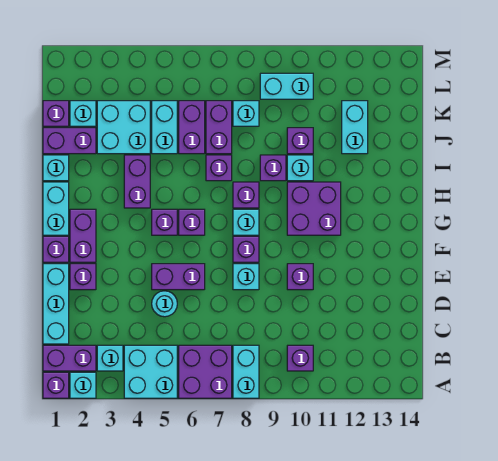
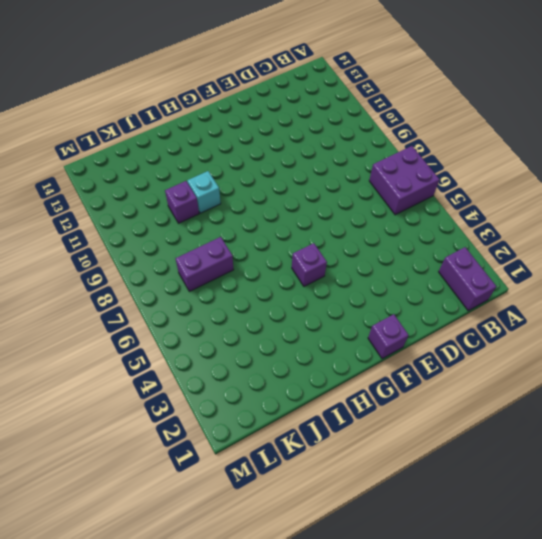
none -> purple 1x1 brick [43,372,69,398]
none -> cyan 1x1 brick [70,372,96,398]
none -> cyan 2x2 brick [124,345,177,398]
none -> cyan 1x2 brick [233,345,259,398]

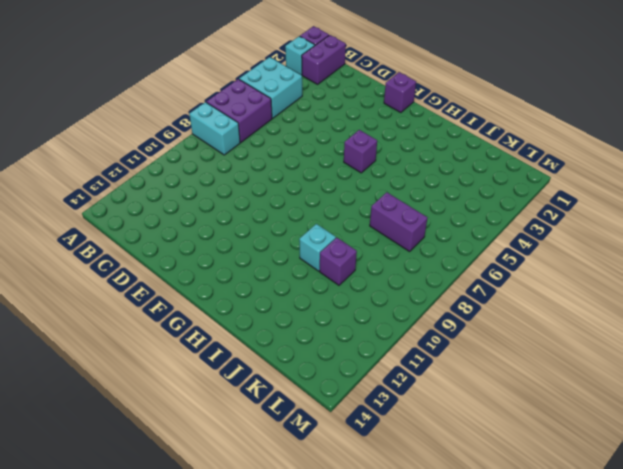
none -> cyan 1x1 brick [97,345,123,371]
none -> purple 1x1 brick [287,345,313,371]
none -> cyan 1x3 brick [43,264,69,344]
none -> cyan 1x1 round brick [152,291,177,317]

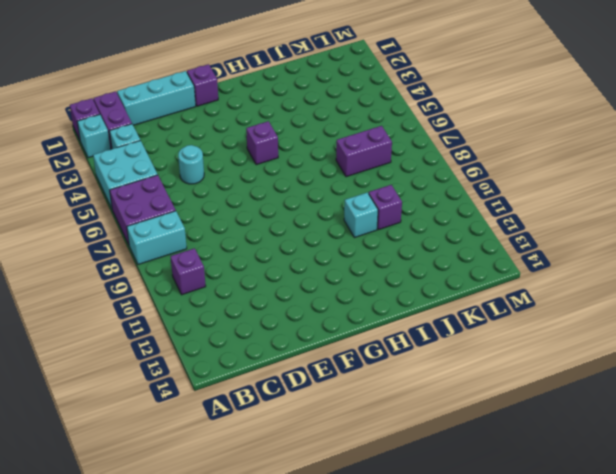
none -> purple 1x1 brick [70,264,96,290]
none -> purple 1x2 brick [152,264,205,290]
none -> cyan 1x1 brick [233,264,259,290]
none -> purple 1x1 brick [287,264,313,290]

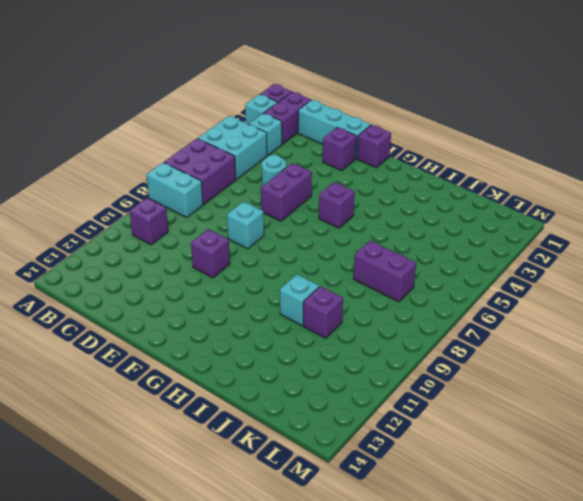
none -> purple 1x2 brick [70,209,96,262]
none -> purple 1x1 brick [233,236,259,262]
none -> cyan 1x2 brick [43,182,69,235]
none -> purple 1x1 brick [179,209,205,235]

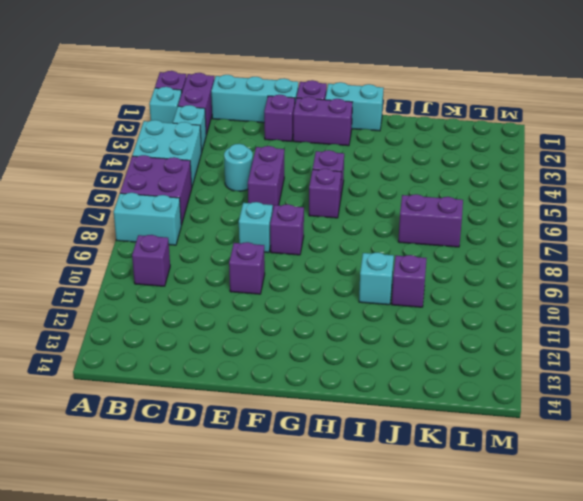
none -> cyan 1x1 brick [233,209,259,235]
none -> purple 2x2 brick [287,182,341,235]
none -> purple 1x2 brick [124,155,150,208]
none -> purple 1x1 brick [233,182,259,208]

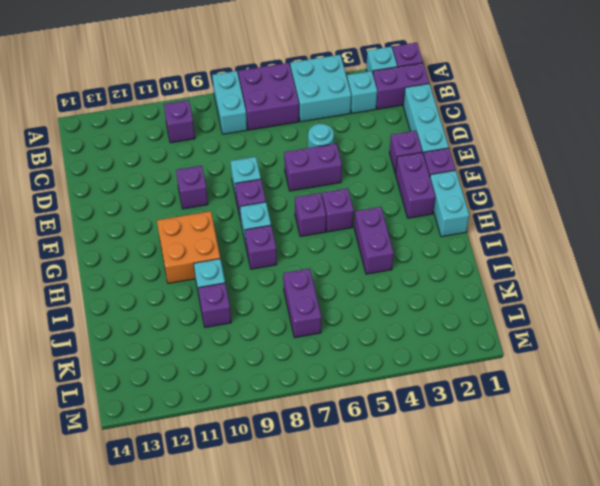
orange 2x2 brick [157,211,220,283] -> purple 2x2 brick [287,182,341,235]
none -> cyan 1x1 brick [43,155,69,181]
none -> purple 1x1 brick [206,155,232,181]
none -> purple 1x1 brick [260,155,286,181]
none -> purple 1x2 brick [43,128,96,154]

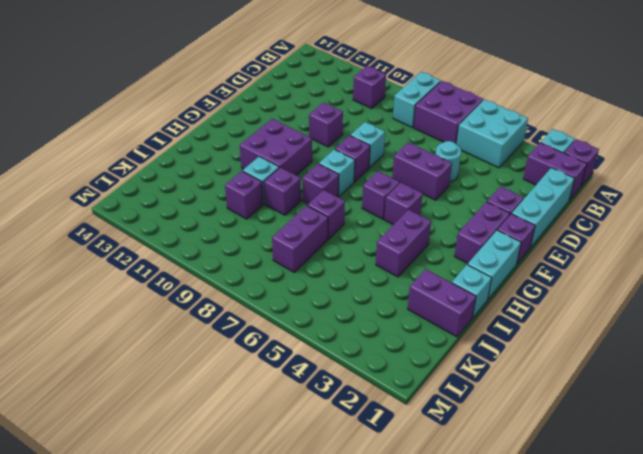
none -> cyan 1x1 brick [97,345,123,371]
none -> cyan 2x2 brick [97,101,150,154]
none -> cyan 1x2 brick [152,101,177,154]
none -> purple 1x2 brick [179,101,205,154]

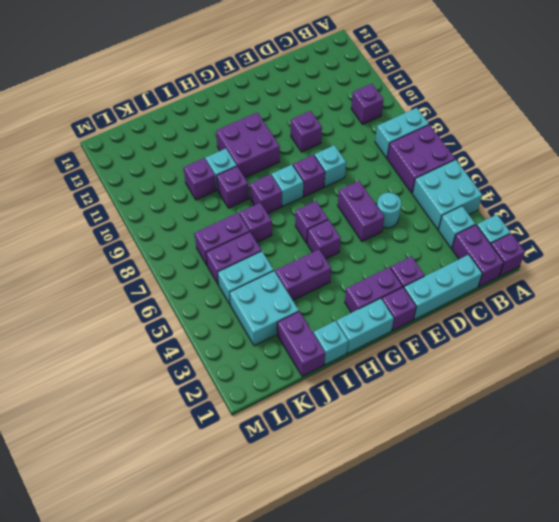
none -> cyan 1x2 brick [342,101,368,154]
none -> purple 1x1 brick [43,101,69,126]
none -> cyan 1x1 brick [70,101,96,126]
none -> cyan 1x1 brick [233,101,259,126]

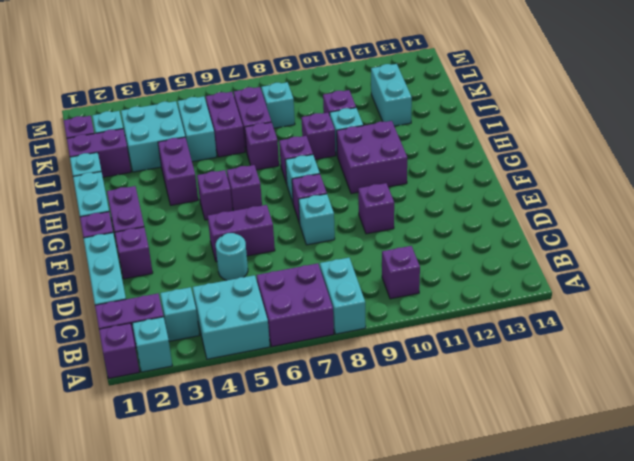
none -> cyan 1x2 brick [260,73,313,99]

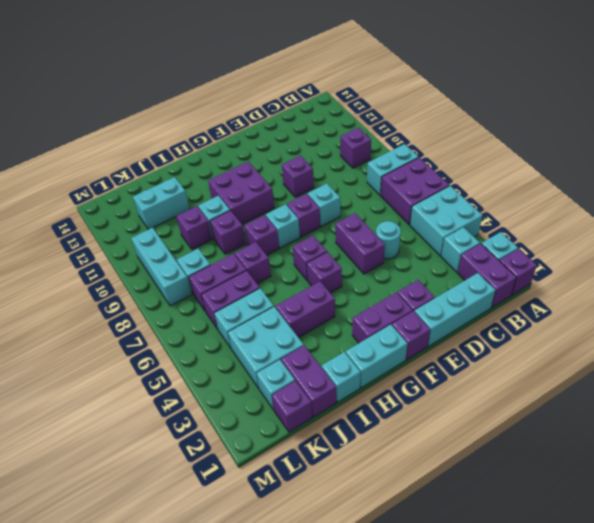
cyan 1x3 brick [131,228,192,306] -> cyan 1x2 brick [260,73,313,99]

